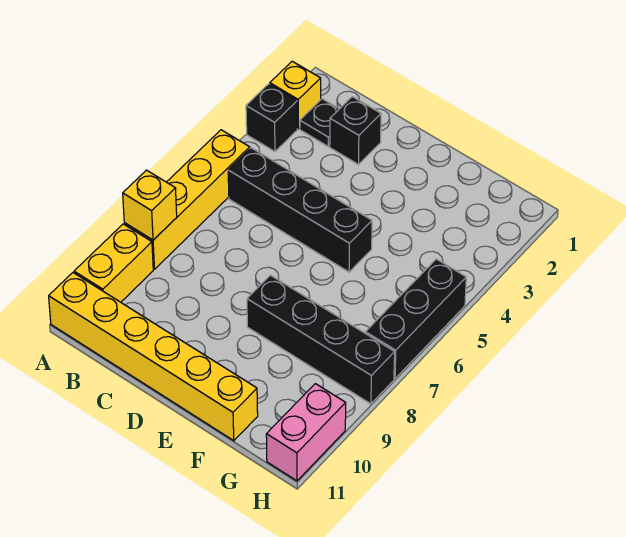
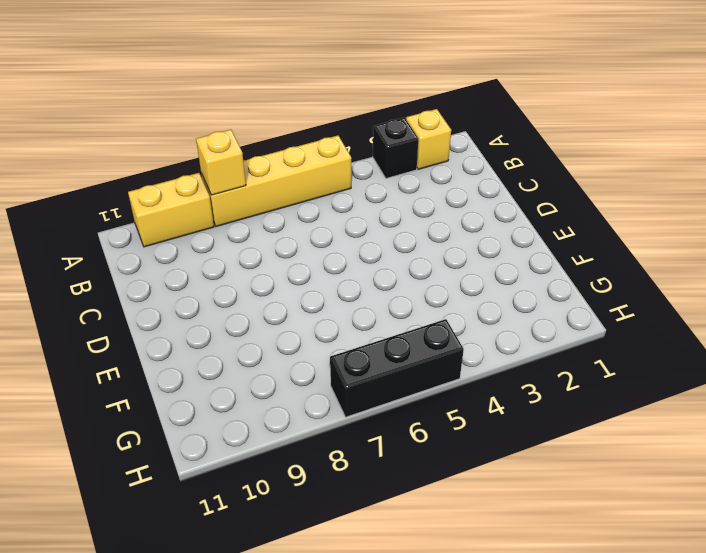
none -> yellow 1x6 brick [49,273,258,441]
none -> black 1x1 plate [300,99,339,146]
none -> black 1x4 brick [228,148,372,272]

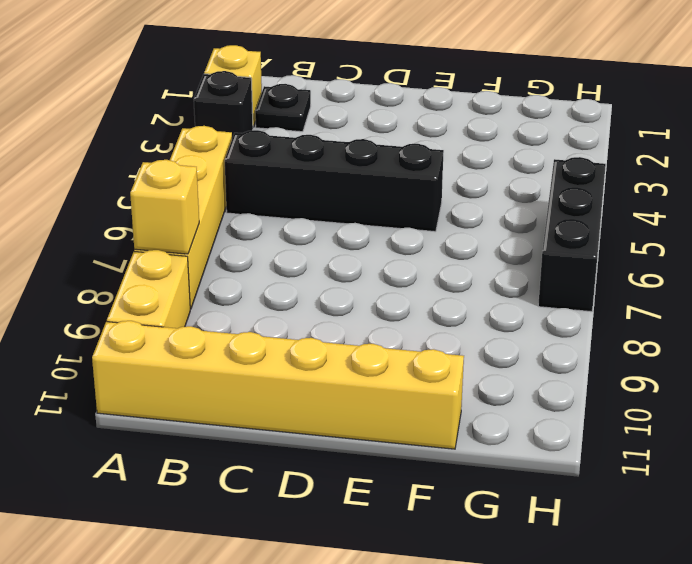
none -> black 1x1 brick [330,97,381,165]
none -> black 1x4 brick [247,275,395,404]
none -> pink 1x2 brick [266,384,346,481]

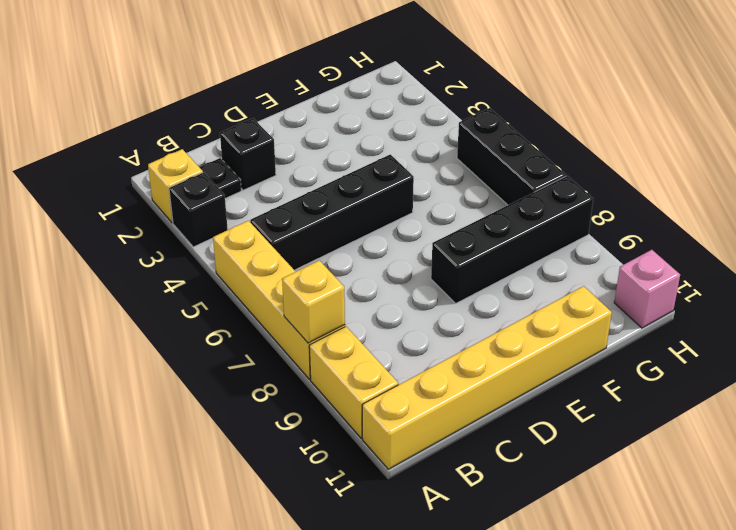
pink 1x1 brick [614,250,680,328] -> pink 1x2 brick [266,384,346,481]

